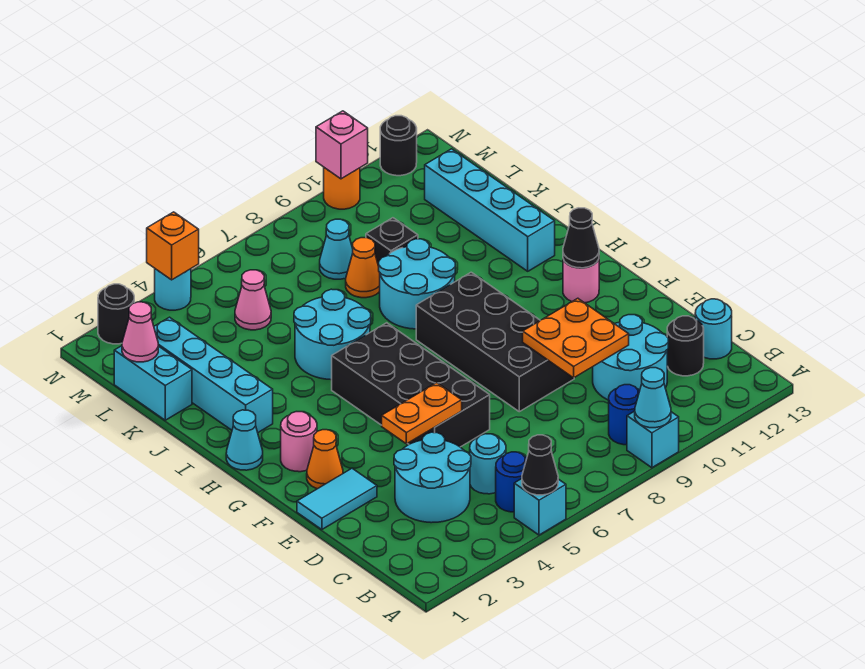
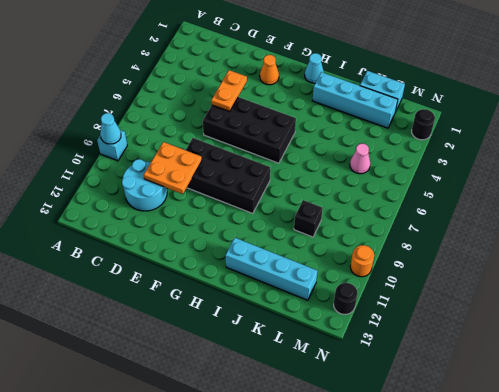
none -> cyan 1x1 brick [514,479,566,535]
none -> blue 1x1 round brick [496,452,527,512]
none -> blue 1x1 round brick [609,385,640,445]
none -> cyan 2x2 round brick [394,432,471,523]

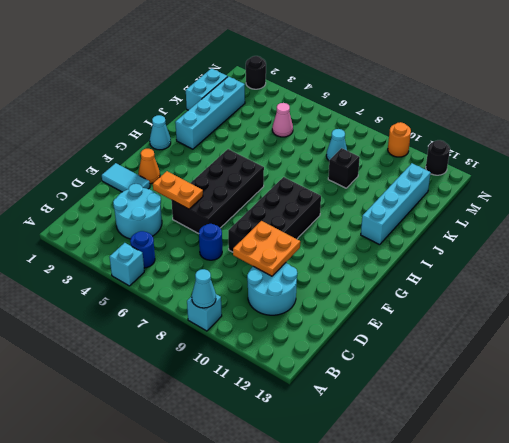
blue 1x1 round brick [199,224,222,260] -> blue 1x1 round brick moved to [609,385,640,445]
none -> cyan 1x1 round brick [470,434,506,494]
none -> black 1x1 round brick [667,316,704,376]
none -> cyan 1x1 round brick [695,299,732,359]
none -> pink 1x1 round brick [281,412,317,472]

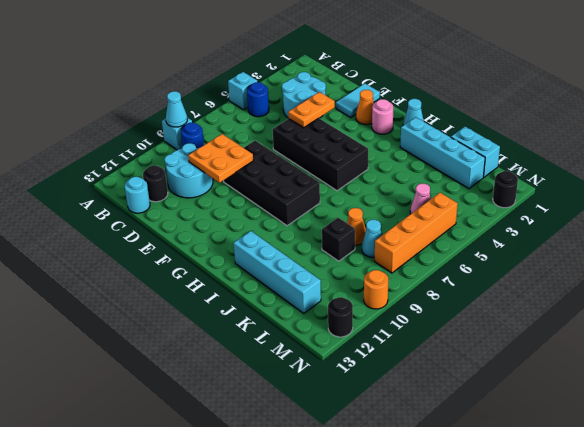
orange 1x4 brick [375,193,458,273] -> none
none -> cyan 1x1 round brick [470,434,506,494]
none -> pink 1x1 round brick [563,259,599,303]
none -> cyan 2x2 round brick [294,289,371,380]
none -> cyan 2x2 round brick [379,239,455,329]

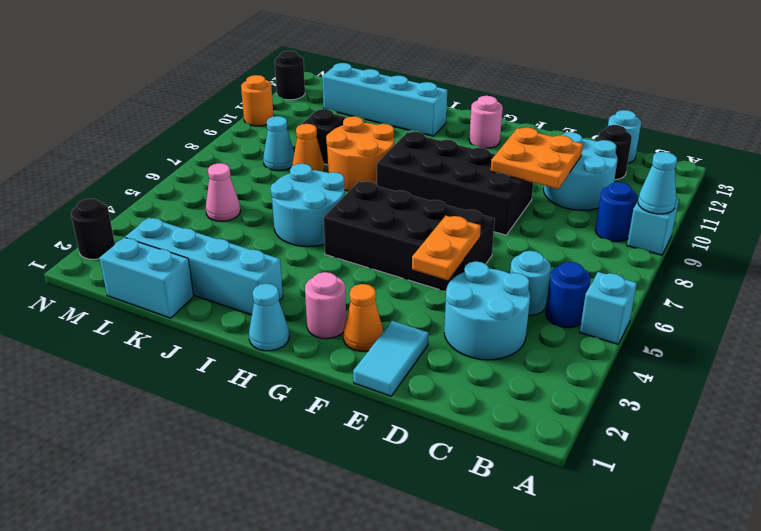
orange 2x2 round brick [326,116,394,191] -> cyan 2x2 round brick [379,239,455,329]
none -> cyan 1x1 round brick [155,269,191,310]
none -> black 1x1 cone [522,435,558,495]
none -> black 1x1 cone [563,208,599,268]
none -> pink 1x1 cone [122,302,158,362]

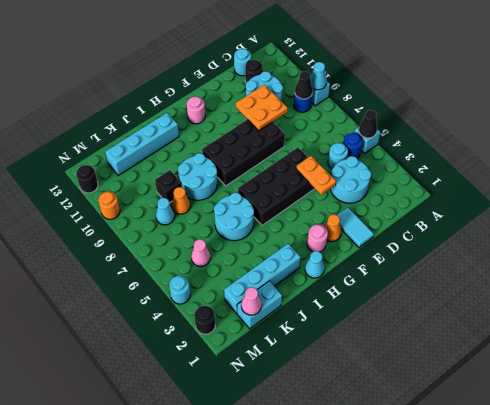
black 1x1 cone [295,71,313,99] -> black 1x1 cone moved to [563,208,599,268]
none -> orange 1x1 brick [147,212,199,280]
none -> pink 1x1 brick [316,111,368,179]

